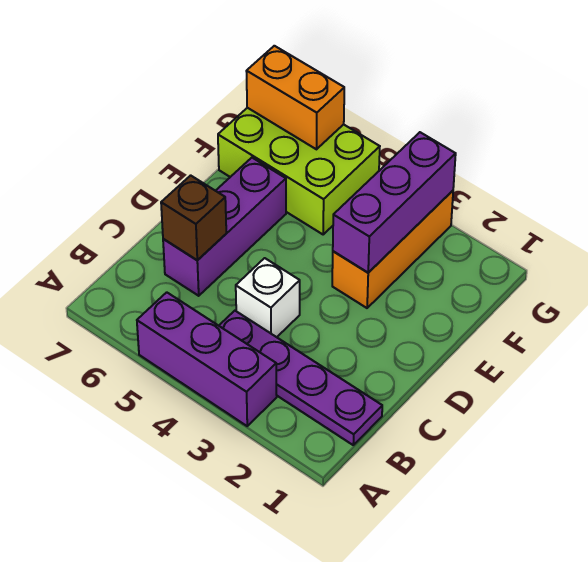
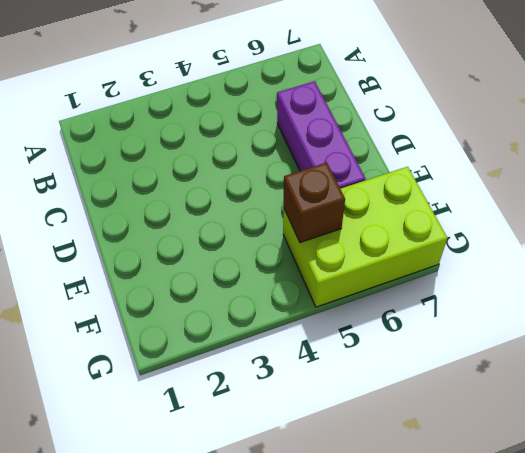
brown 1x1 brick [284,163,345,243] -> brown 1x1 brick moved to [161,175,226,260]
none -> purple 1x3 brick [137,292,277,426]
none -> purple 1x4 plate [219,311,382,445]

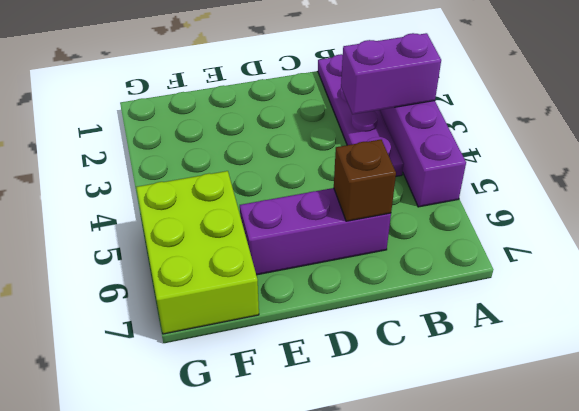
purple 1x2 brick [341,33,441,114] -> none
none -> white 1x1 brick [236,258,300,337]
none -> orange 1x3 brick [332,191,453,308]

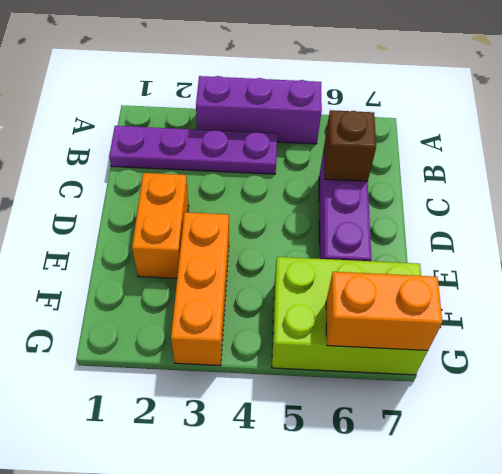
orange 1x2 brick [132,173,189,278] -> none
none -> white 1x1 brick [236,258,300,337]
none -> purple 1x3 brick [333,132,456,273]

